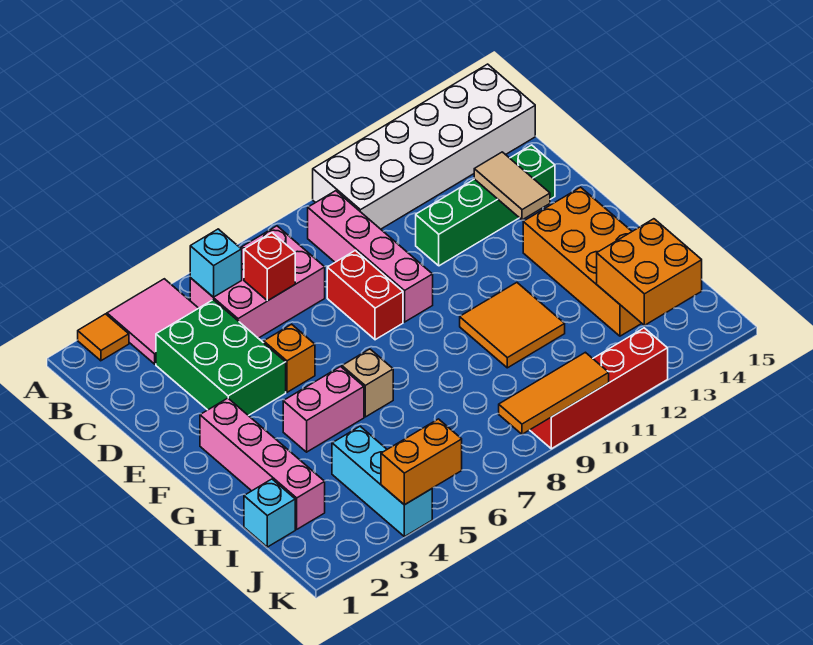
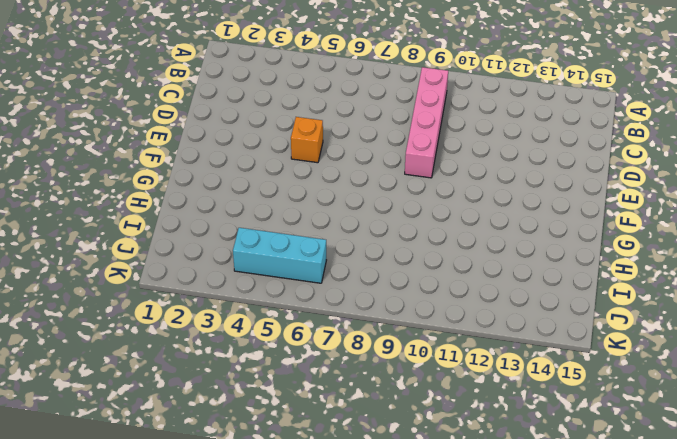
cyan 1x3 brick [233,228,326,283] -> cyan 1x3 brick turned to [332,426,432,537]
none -> orange 1x1 tile [78,314,129,361]
none -> pink 2x2 tile [107,279,198,364]
none -> white 2x6 brick [313,64,535,229]

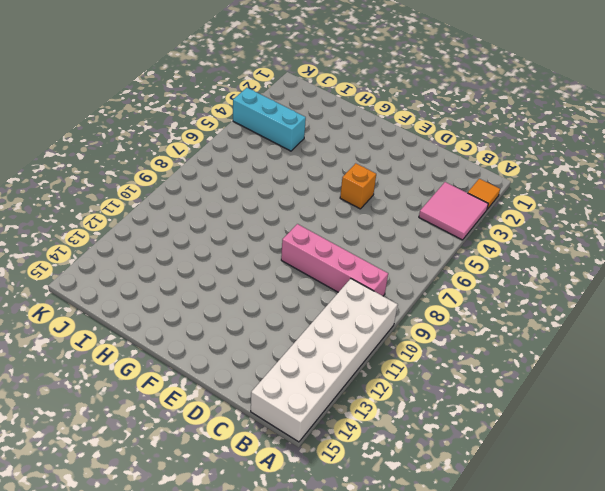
none -> pink 2x3 brick [190,226,325,338]
none -> green 2x3 brick [156,300,286,416]
none -> red 1x2 brick [327,250,403,340]

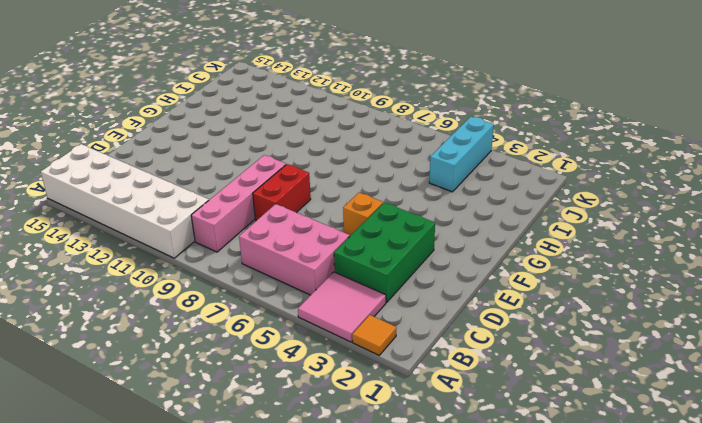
none -> green 1x4 brick [416,145,555,266]
none -> pink 1x4 brick [200,398,325,529]
none -> orange 2x4 brick [523,187,642,336]

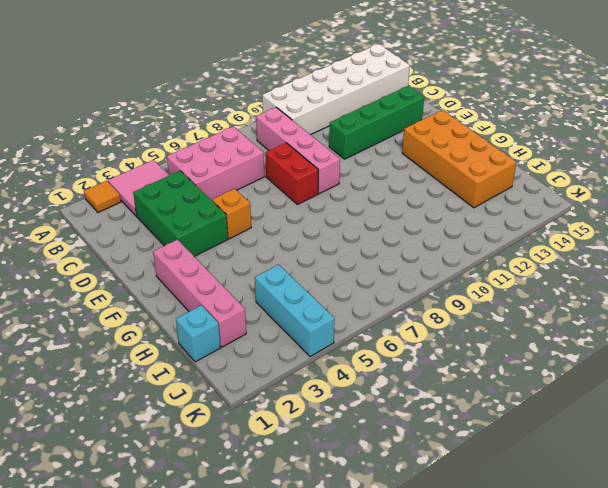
none -> pink 1x2 brick [283,367,364,452]
none -> tan 1x1 brick [342,349,393,417]
none -> orange 2x2 tile [460,283,565,368]

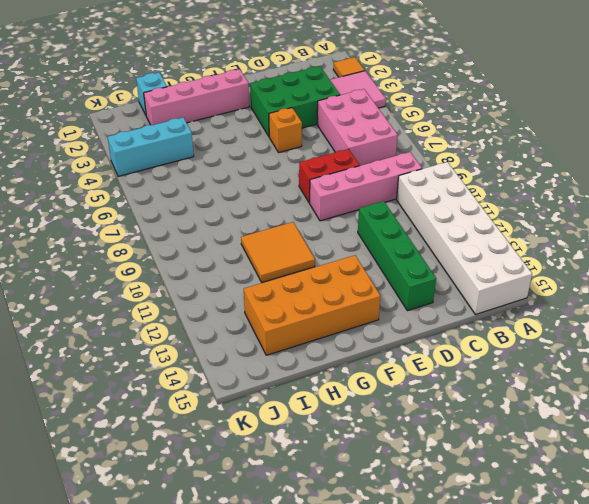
none -> pink 1x2 brick [283,367,364,452]
none -> tan 1x1 brick [342,349,393,417]
none -> red 1x4 brick [530,328,668,449]

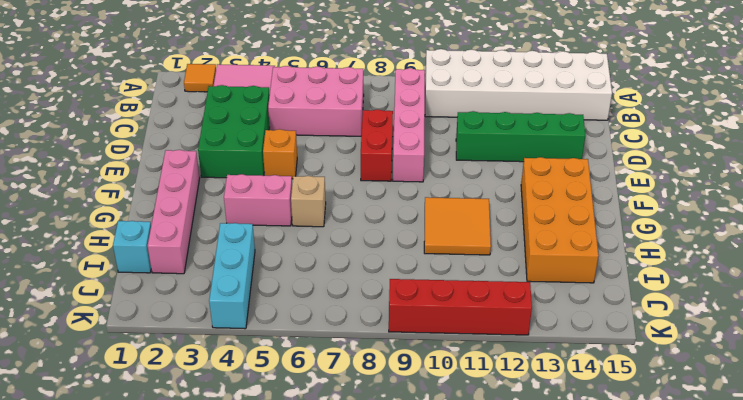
none -> cyan 1x1 brick [190,229,242,297]
none -> red 1x1 brick [244,233,295,301]
none -> tan 1x2 tile [474,152,550,220]

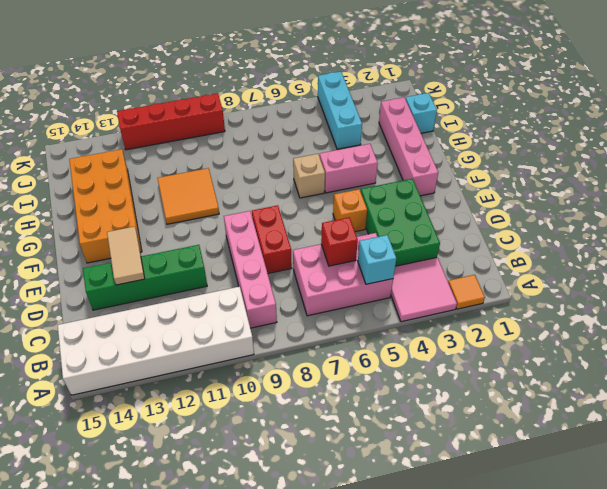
none -> orange 2x2 brick [597,219,702,326]
none -> orange 1x2 brick [381,419,462,505]
none -> orange 1x3 tile [499,352,609,434]

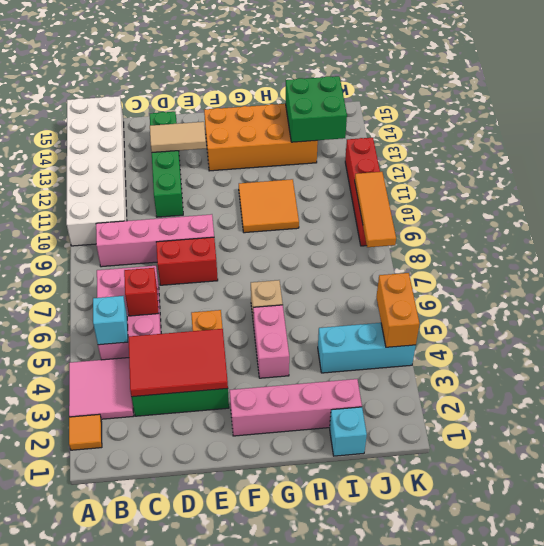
red 2x3 tile [128,329,228,397] -> none
green 2x2 brick [286,76,347,142] -> orange 2x2 brick [597,219,702,326]

